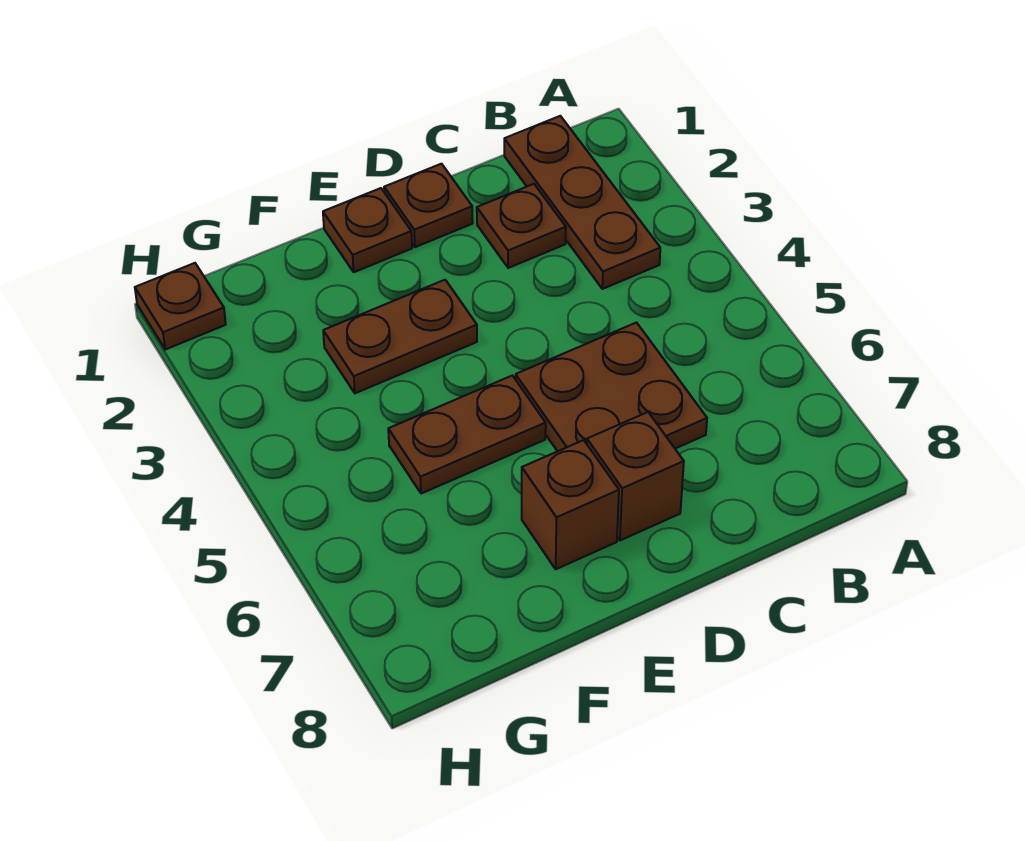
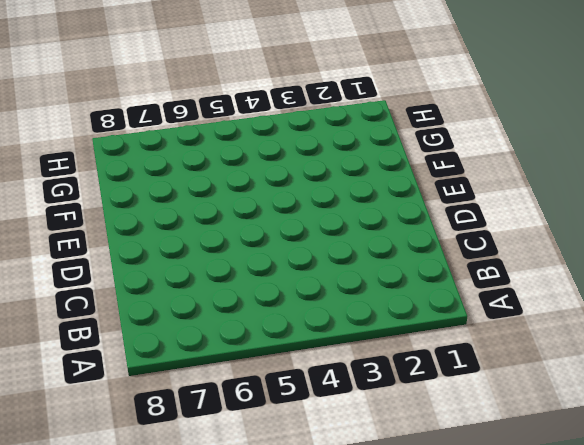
none -> brown 1x3 plate [504,116,660,289]
none -> brown 1x1 plate [477,184,566,268]

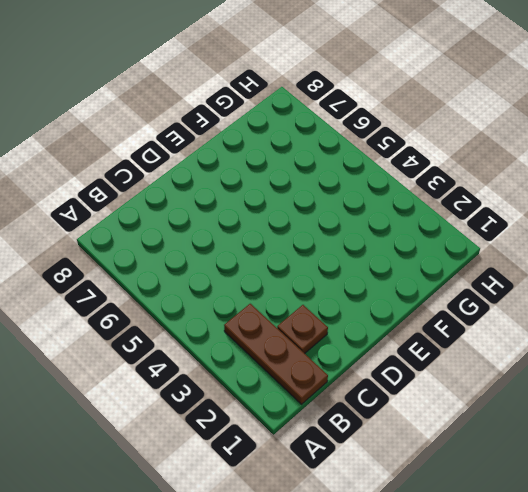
none -> brown 2x2 plate [516,323,707,451]
none -> brown 1x1 plate [384,164,473,247]

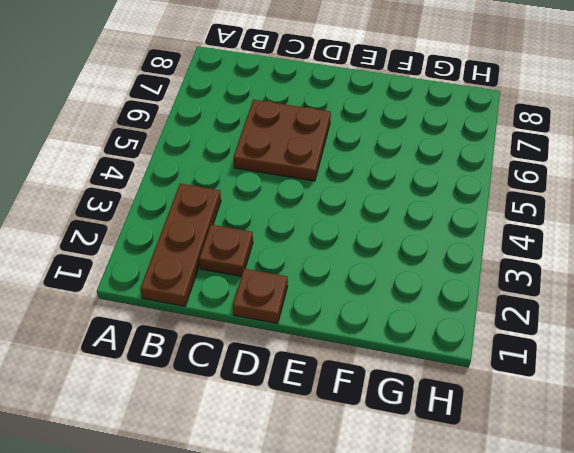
none -> brown 1x1 brick [587,412,684,540]
none -> brown 1x1 plate [323,188,412,272]

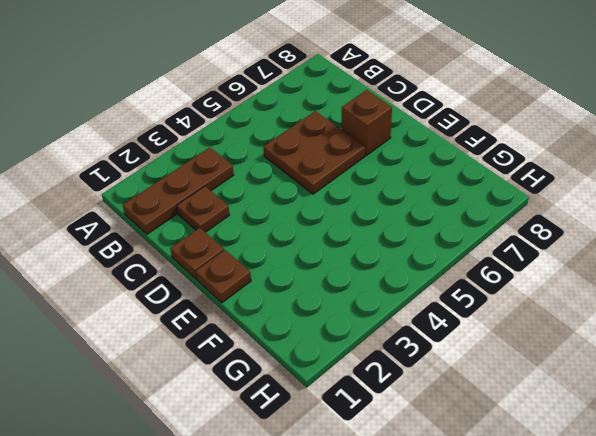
none -> brown 1x2 plate [323,280,477,393]
none -> brown 1x2 plate [388,376,546,494]

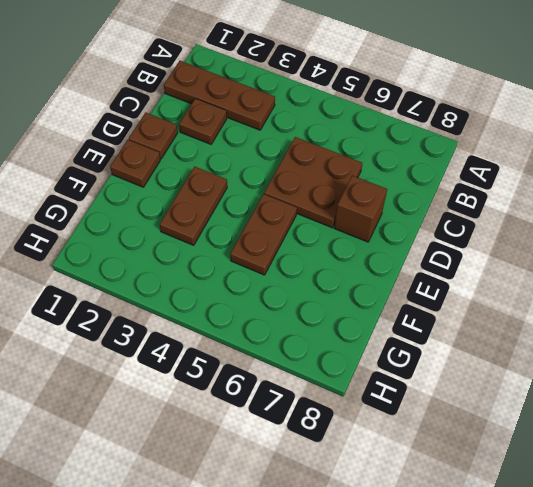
none -> brown 1x1 brick [522,440,619,569]
none -> brown 1x1 plate [135,263,226,349]

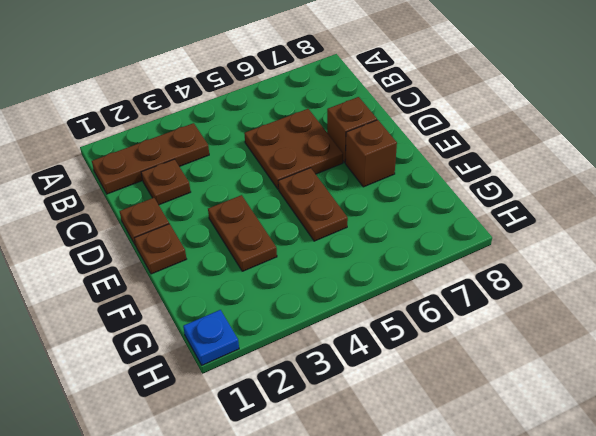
blue 1x1 plate [183,310,239,365] -> brown 1x1 plate [135,263,226,349]

